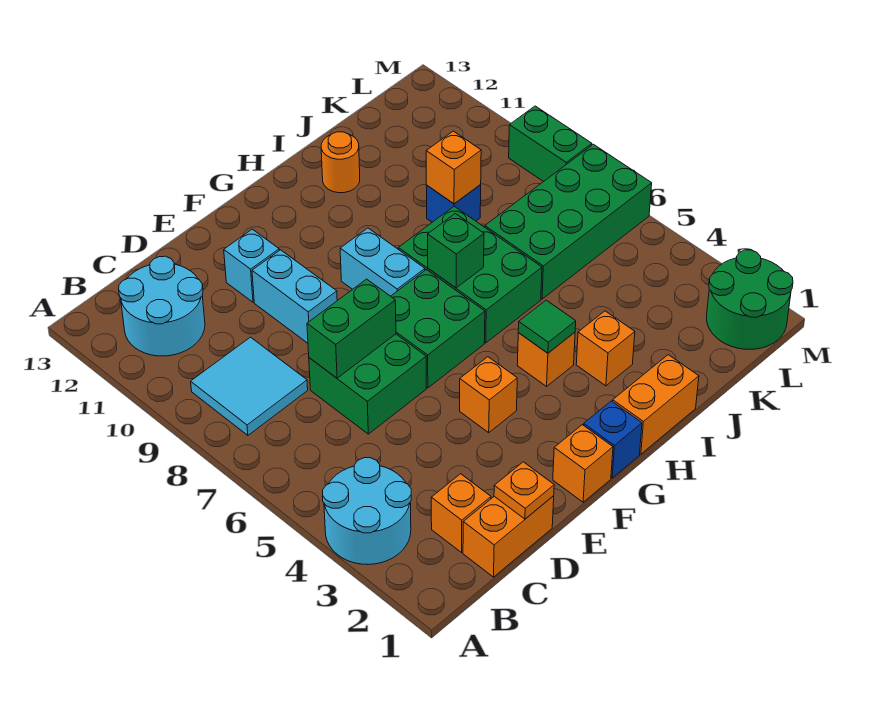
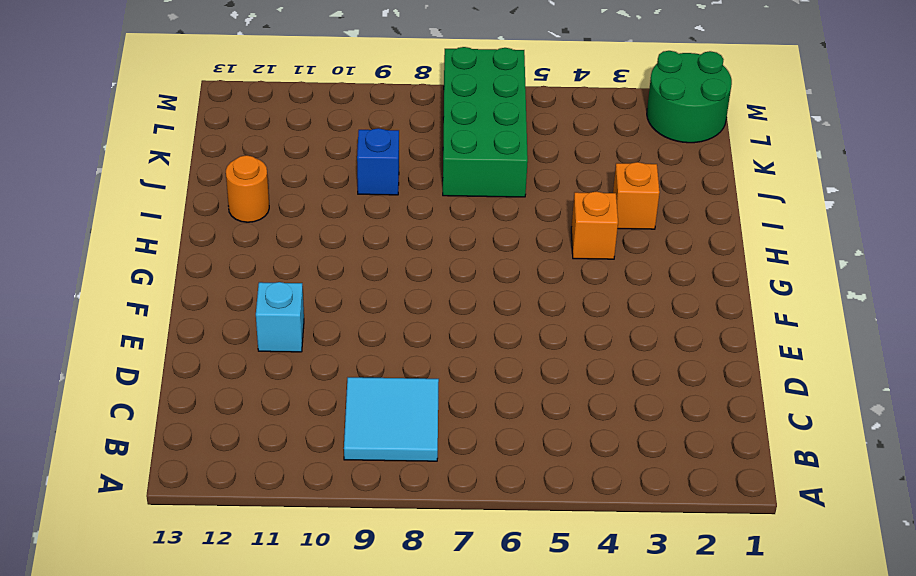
none -> cyan 2x2 round brick [323,458,411,565]
none -> cyan 2x2 round brick [119,256,205,356]
none -> orange 1x2 brick [463,496,554,577]

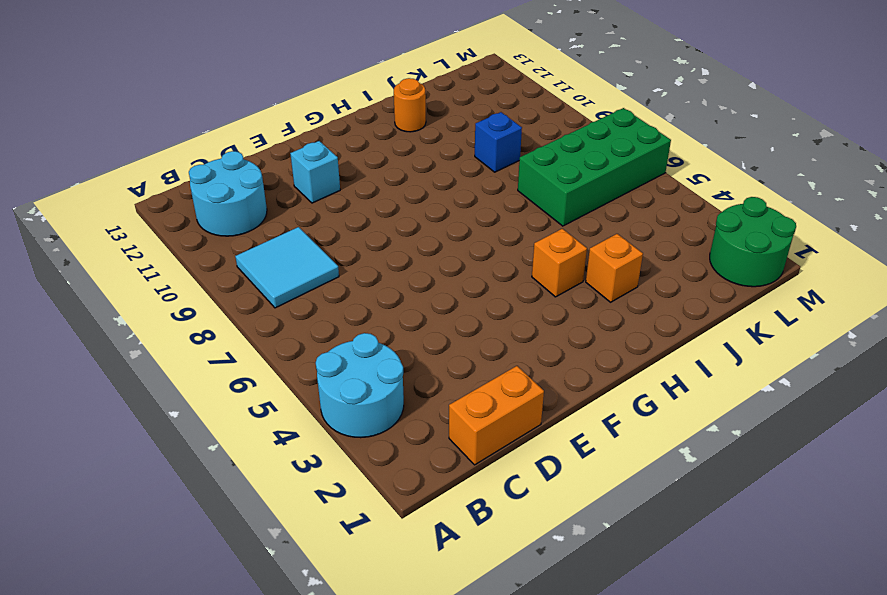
none -> orange 1x1 brick [431,474,491,552]
none -> green 2x2 brick [309,334,426,434]
none -> cyan 1x2 brick [252,250,337,343]

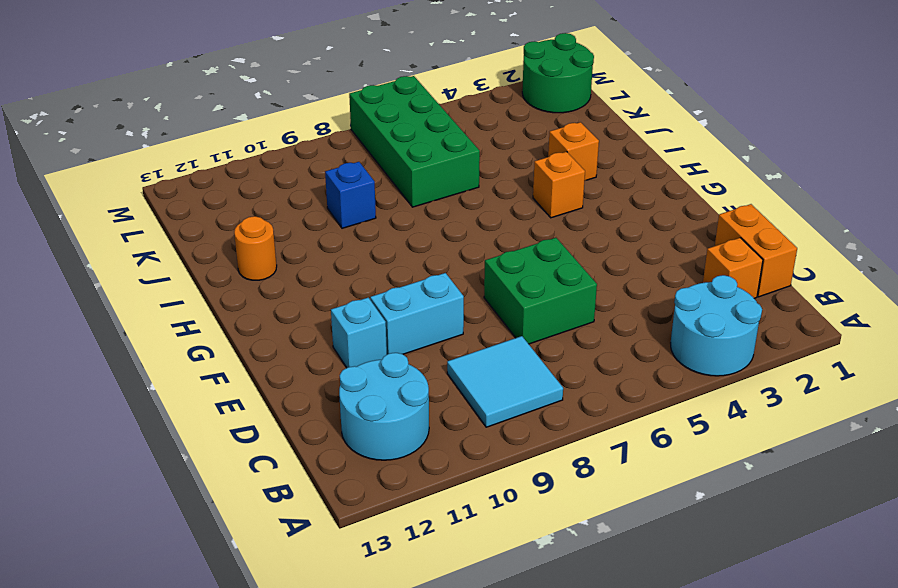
none -> orange 1x1 brick [553,425,613,502]
none -> orange 1x1 brick [460,357,517,433]
none -> green 2x2 brick [391,270,485,388]

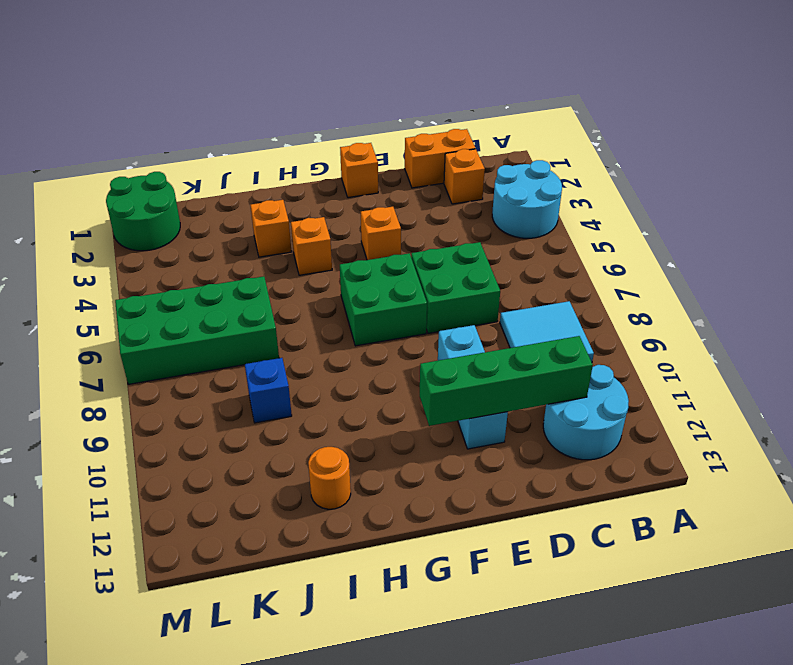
green 1x4 brick [420,336,593,426] -> none
none -> blue 1x1 brick [584,401,642,478]
none -> cyan 1x2 brick [340,228,425,296]
none -> orange 1x2 brick [613,355,699,454]

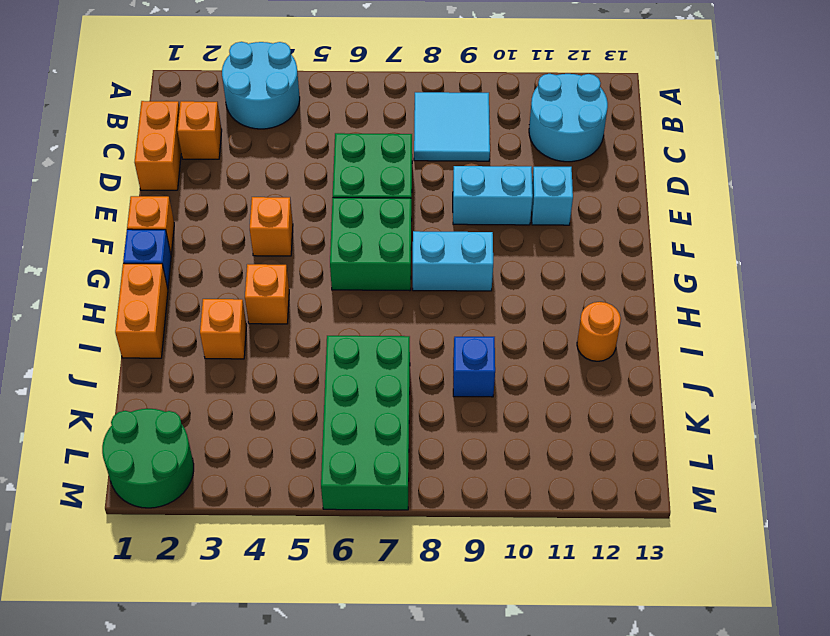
none -> green 2x3 brick [398,206,542,343]
none -> green 1x2 brick [509,106,592,182]
none -> orange 1x1 plate [494,462,554,519]

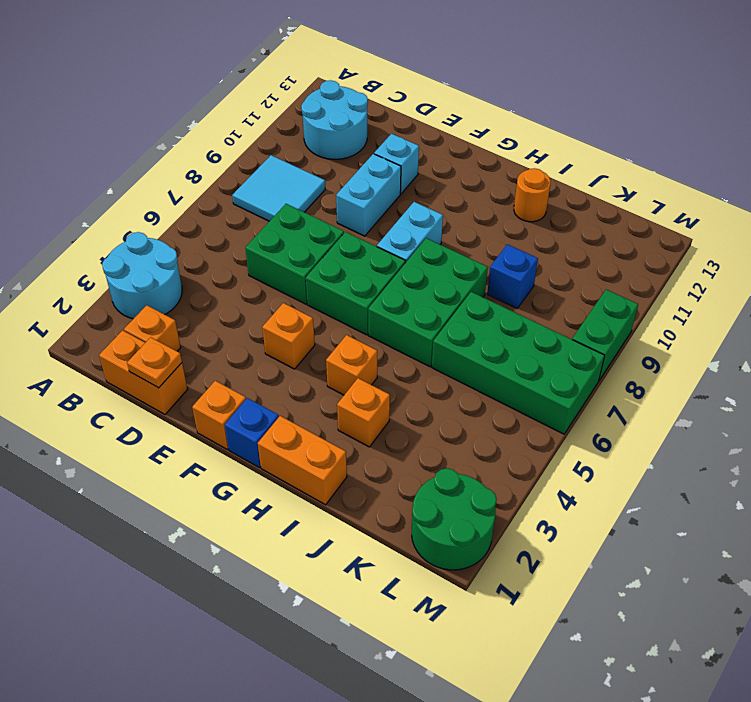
none -> green 1x2 brick [307,279,396,378]
none -> green 1x1 tile [518,300,576,353]
none -> green 1x1 brick [428,213,484,288]

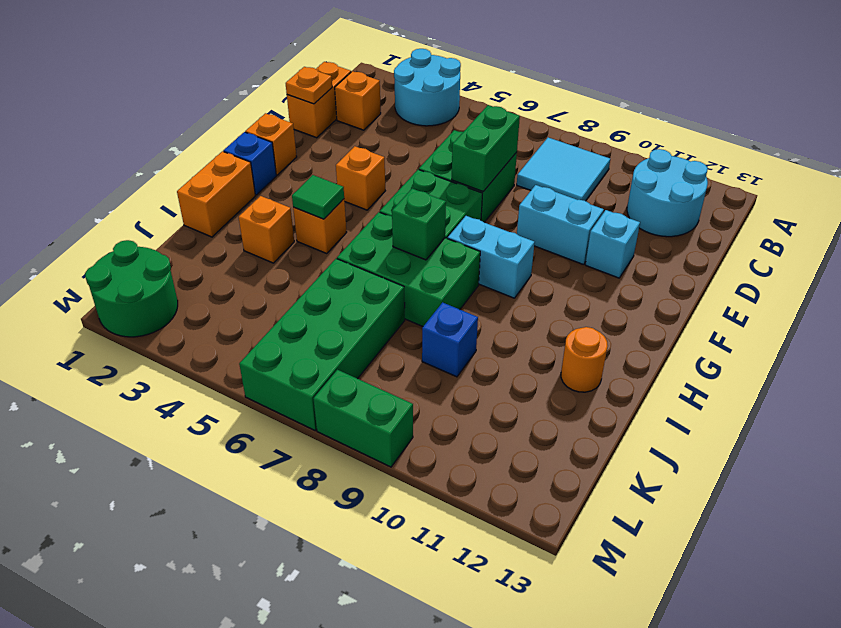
none -> orange 1x1 brick [426,131,481,204]

